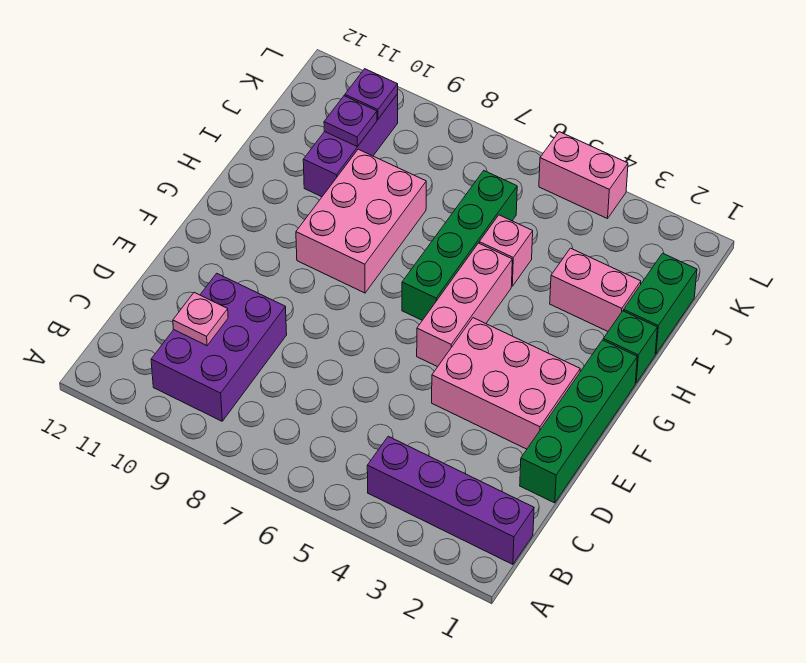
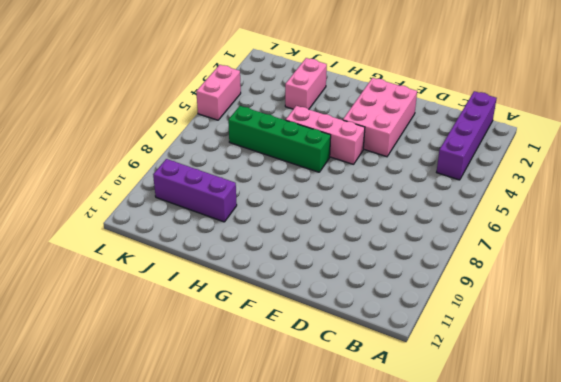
none -> purple 2x3 brick [151,273,287,421]
none -> green 1x4 brick [520,340,637,503]
none -> pink 2x3 brick [296,149,426,293]

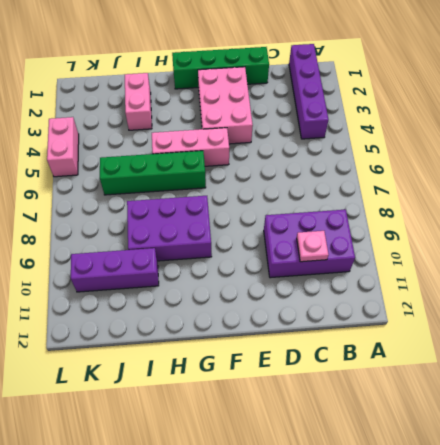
purple 2x3 brick [127,196,212,261] -> pink 2x3 brick [296,149,426,293]
none -> green 1x1 brick [603,311,657,383]
none -> green 1x2 brick [624,253,697,354]
none -> pink 1x1 brick [479,215,533,286]

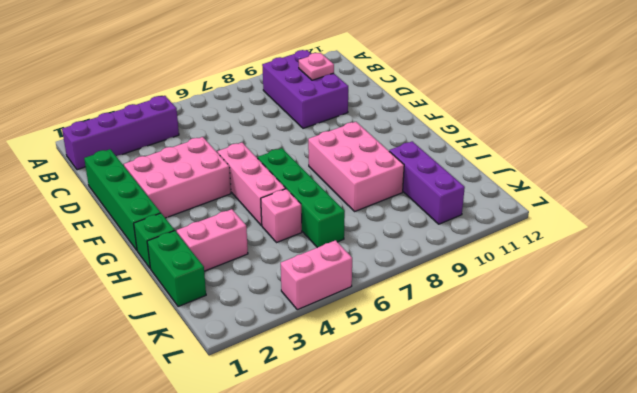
none -> purple 1x1 plate [324,96,377,147]
none -> purple 1x1 plate [345,69,398,119]

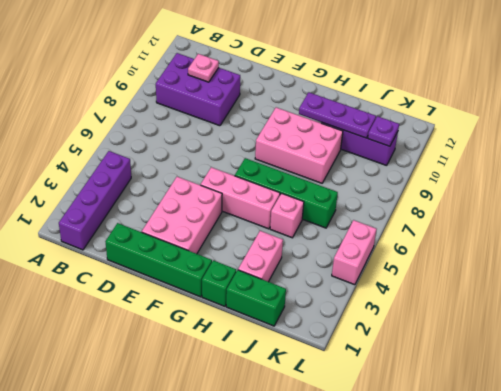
purple 1x3 plate [299,92,376,138] -> purple 1x1 plate [324,96,377,147]

